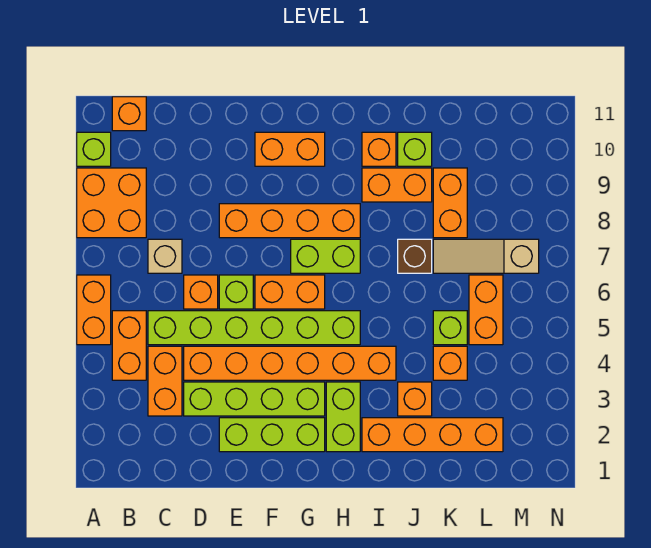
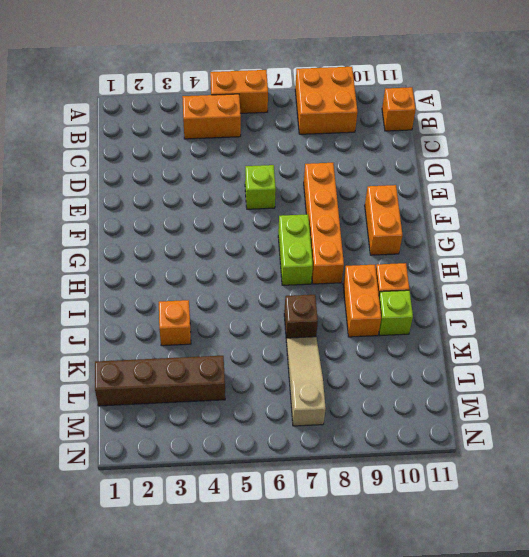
brown 1x4 brick [95,356,225,406] -> orange 1x4 brick [362,418,503,452]
none -> lime 1x1 brick [77,132,111,166]
none -> orange 1x2 brick [148,346,182,416]
none -> lime 1x6 brick [148,311,360,345]

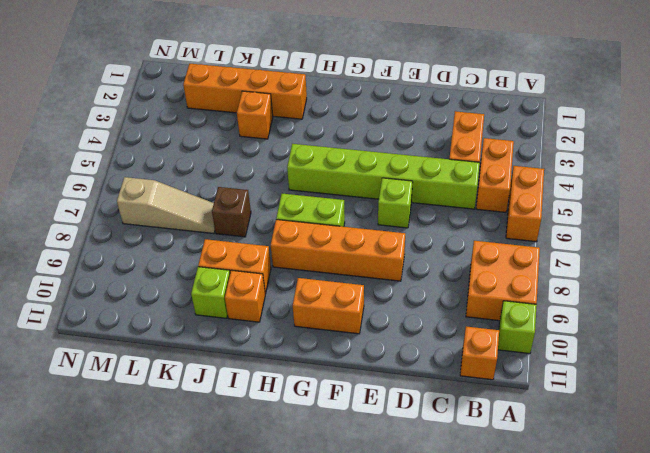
none -> tan 1x1 brick [148,239,182,273]
none -> lime 1x4 brick [184,382,325,416]
none -> orange 1x6 brick [184,346,396,380]

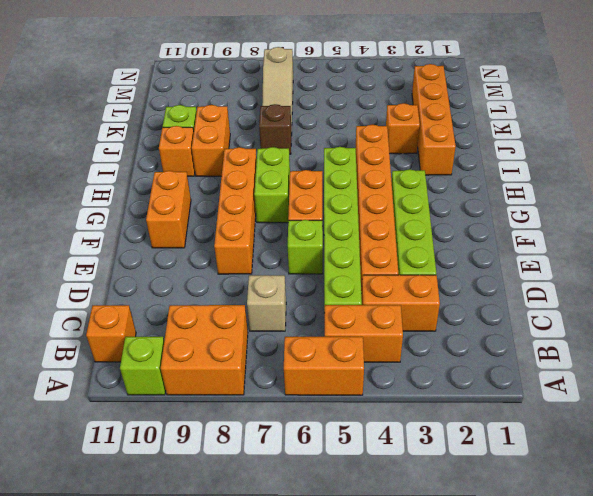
none -> orange 1x1 brick [184,275,218,309]
none -> lime 1x3 brick [219,418,325,452]
none -> lime 1x2 brick [326,382,360,452]

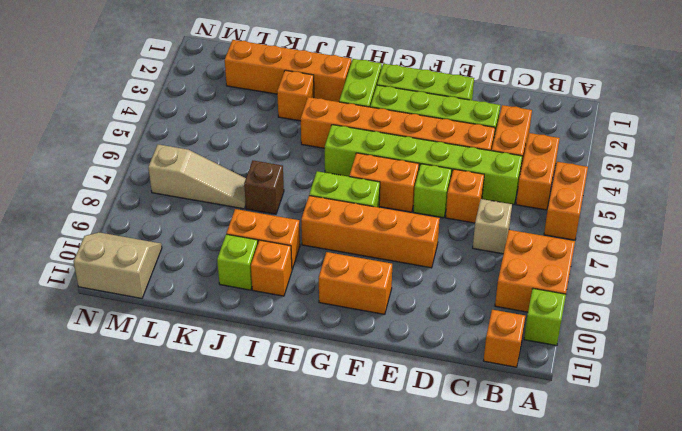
tan 2x2 slope [74,232,162,298] -> none
none -> orange 1x1 brick [433,346,467,380]
none -> lime 1x1 brick [433,311,467,345]
none -> orange 1x2 brick [433,168,467,238]

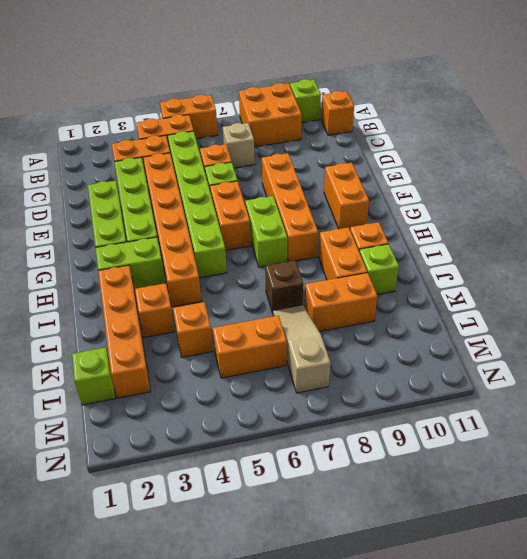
lime 1x1 brick [72,347,116,405] -> lime 1x1 brick moved to [433,311,467,345]

